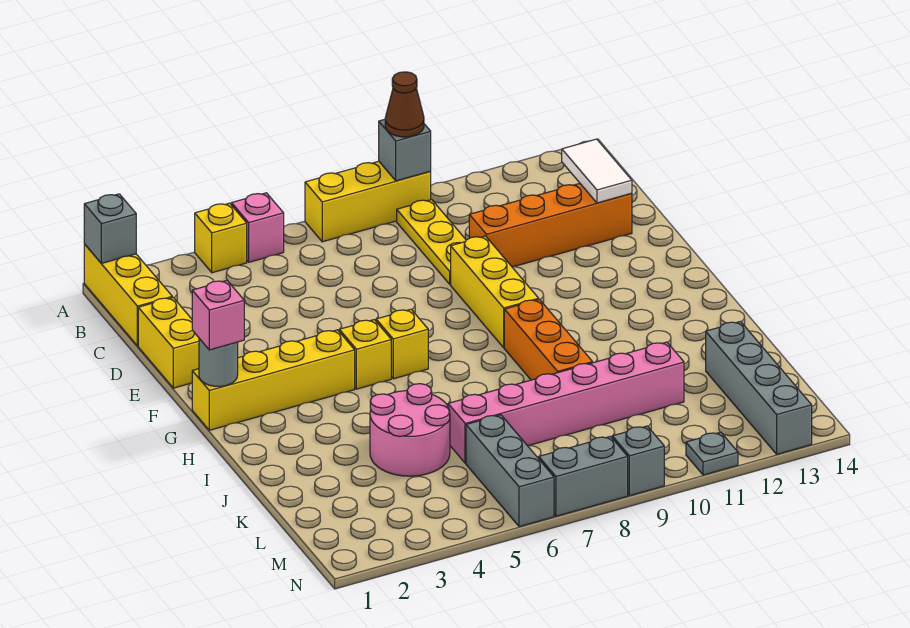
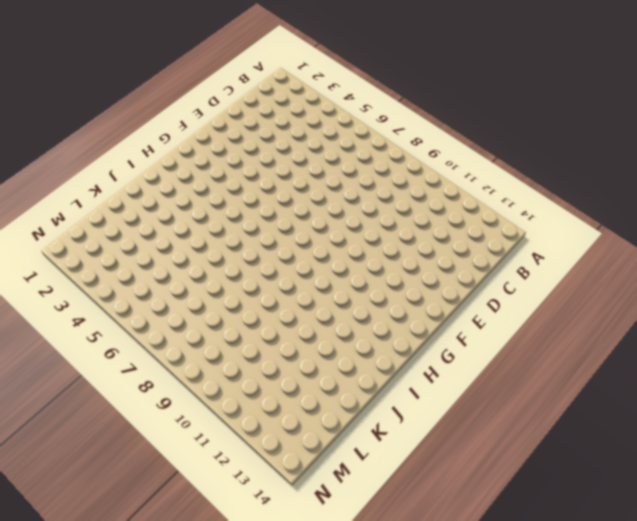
none -> yellow 1x3 brick [84,244,172,346]
none -> yellow 1x1 brick [195,203,247,273]
none -> pink 1x1 brick [231,193,284,262]

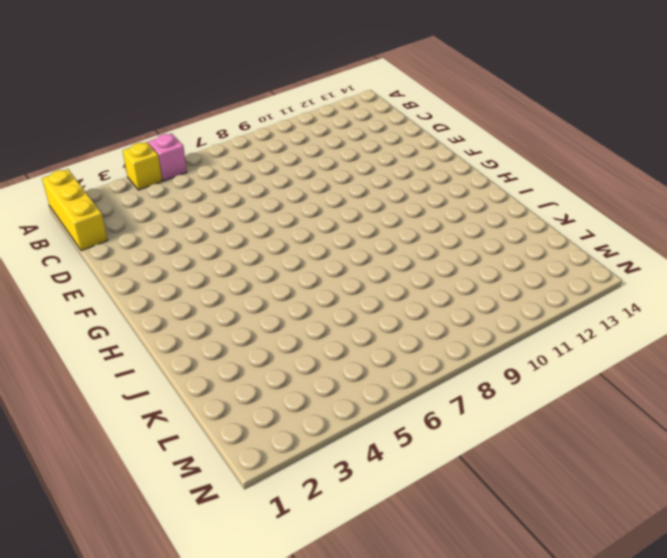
none -> yellow 1x3 brick [305,161,431,242]
none -> yellow 1x3 plate [397,200,466,284]
none -> yellow 1x2 brick [138,298,199,388]

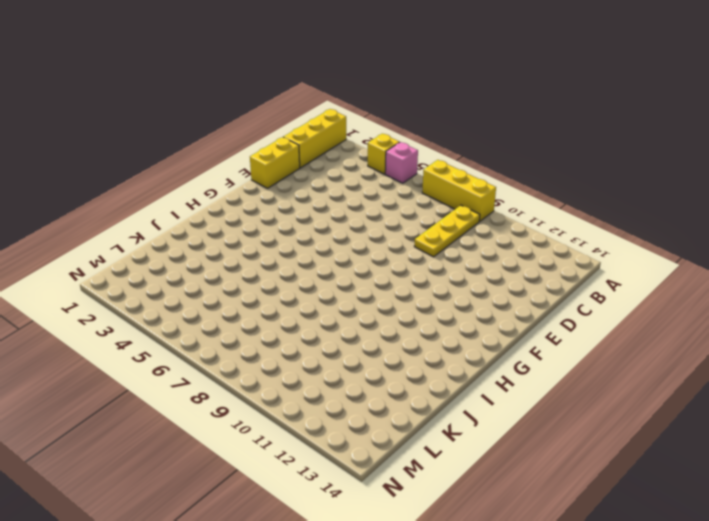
none -> orange 1x4 brick [469,183,632,267]
none -> yellow 1x3 brick [451,236,539,348]
none -> yellow 1x4 brick [192,330,355,430]

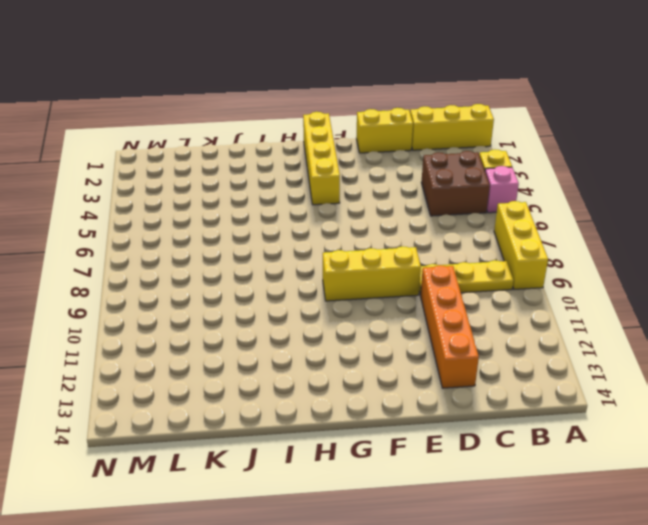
brown 2x2 brick [421,151,490,216] -> none
none -> yellow 1x1 brick [339,320,391,389]
none -> yellow 1x1 brick [376,309,428,379]
none -> orange 1x3 brick [504,299,593,380]

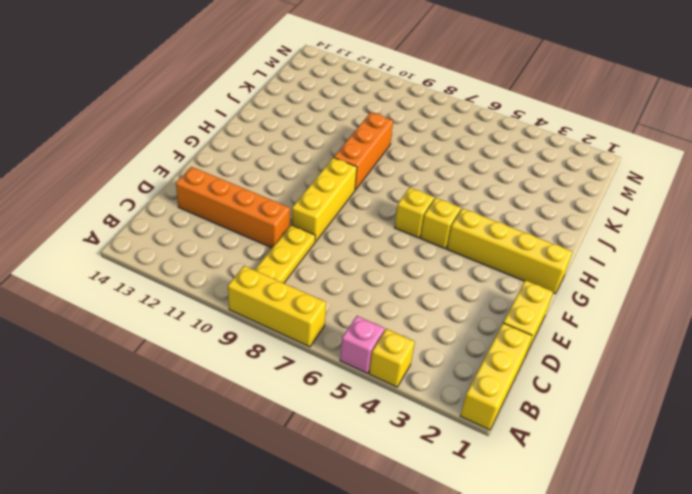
none -> pink 2x2 round brick [370,384,450,476]
none -> pink 1x6 brick [448,342,684,463]
none -> grey 1x4 brick [706,322,812,454]

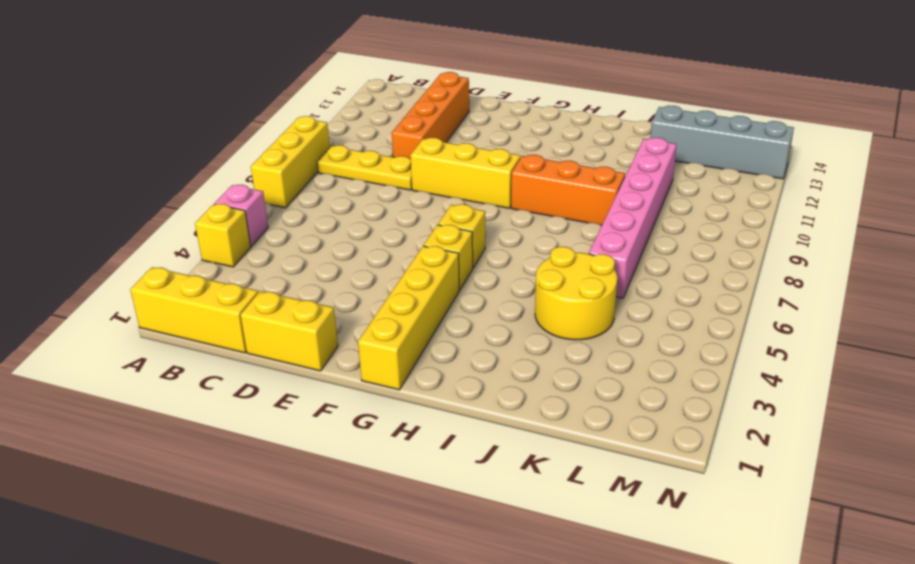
yellow 2x2 round brick [535,247,617,340] -> pink 2x2 round brick [370,384,450,476]
none -> grey 1x3 brick [466,415,554,527]
none -> grey 1x2 brick [539,436,628,516]
none -> grey 1x1 brick [612,426,664,496]

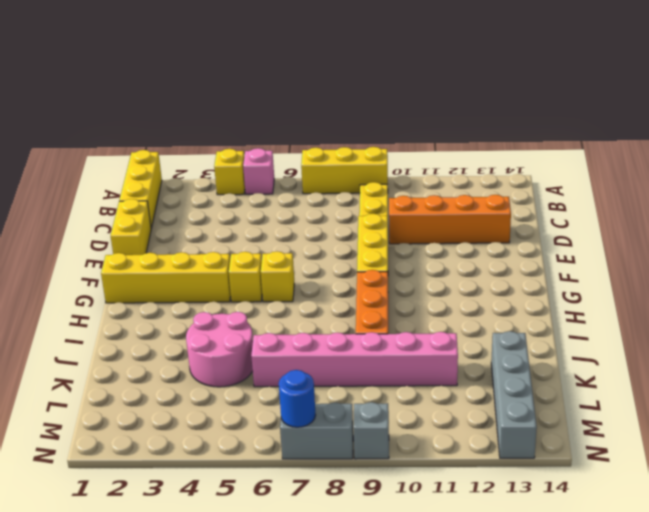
blue 1x1 round brick [279,370,316,427] -> none
none -> grey 1x3 brick [466,415,554,527]
none -> grey 1x1 plate [686,432,738,475]
none -> grey 1x1 brick [84,194,136,263]

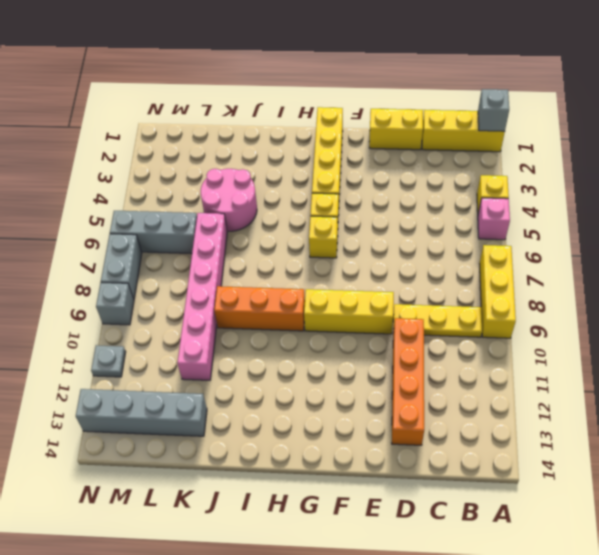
none -> grey 1x1 brick [379,119,431,181]
none -> white 1x2 tile [562,139,632,203]
none -> grey 1x1 round brick [199,339,238,386]

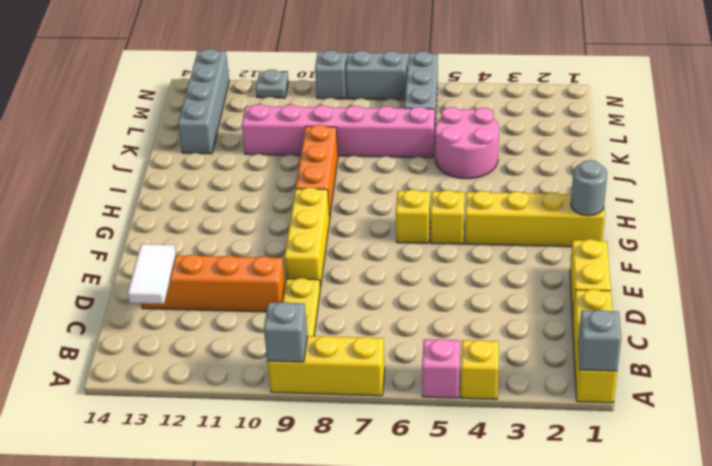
none -> brown 1x1 cone [385,72,424,137]
none -> pink 1x1 brick [192,280,244,350]

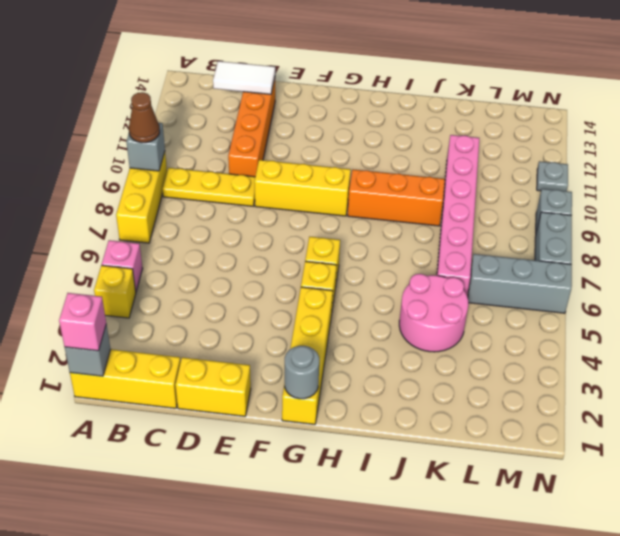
pink 1x1 brick [59,293,106,351] -> pink 1x1 brick moved to [192,280,244,350]
none -> grey 1x4 brick [706,322,812,454]

